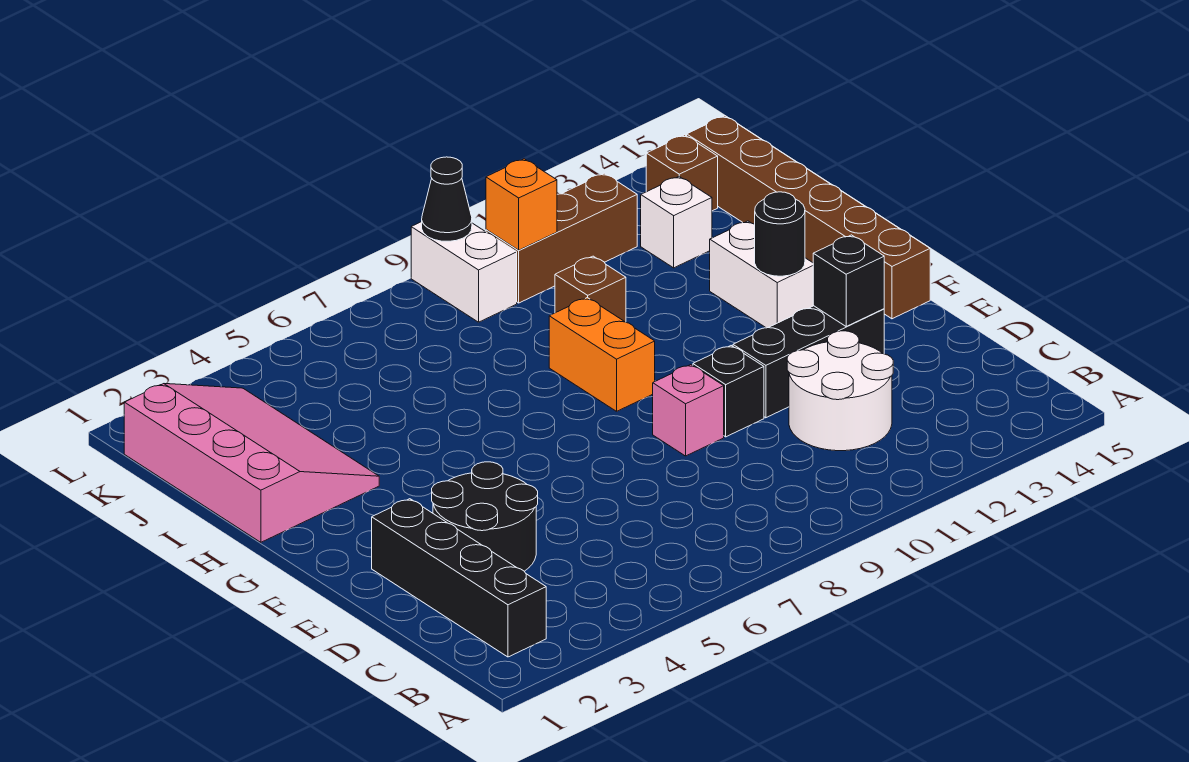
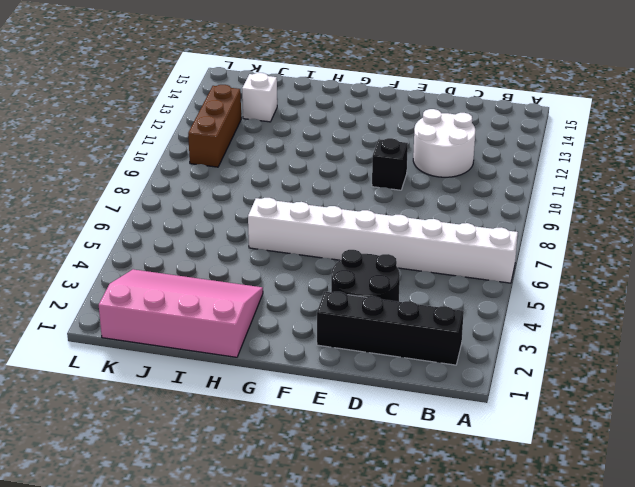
white 1x8 brick [248,198,518,283] -> none
none -> pink 1x1 brick [653,365,724,456]
none -> black 1x3 brick [733,306,884,418]
none -> brown 1x6 brick [687,116,930,319]

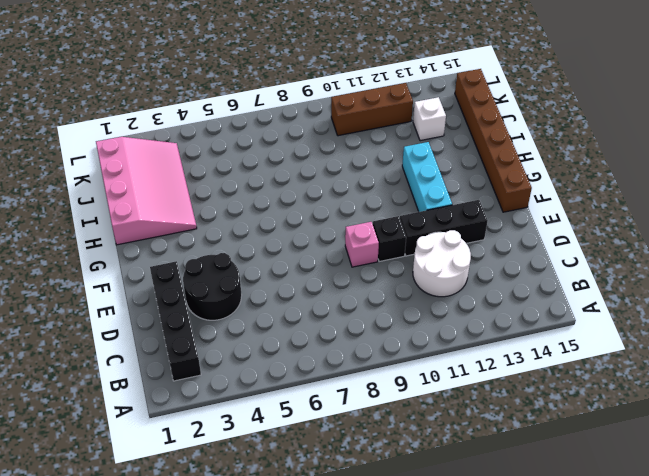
cyan 1x3 brick [402,142,452,212] -> none
none -> orange 1x2 brick [549,298,655,411]
none -> white 1x2 brick [710,221,813,328]
none -> brown 1x1 brick [555,256,626,322]

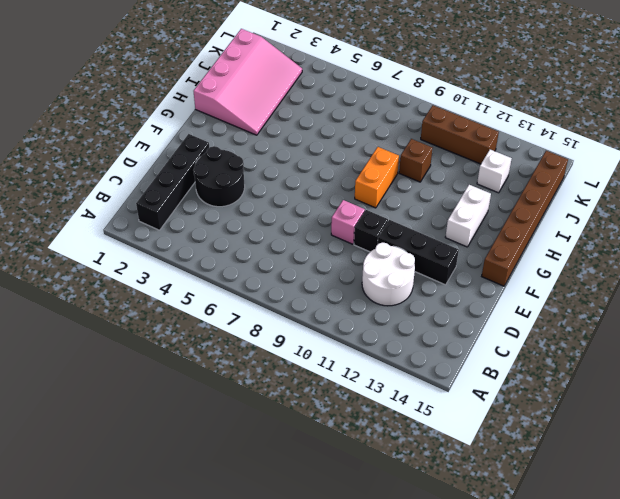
none -> white 1x2 brick [411,222,517,322]
none -> brown 1x1 brick [646,135,718,211]
none -> black 1x1 brick [813,235,884,326]

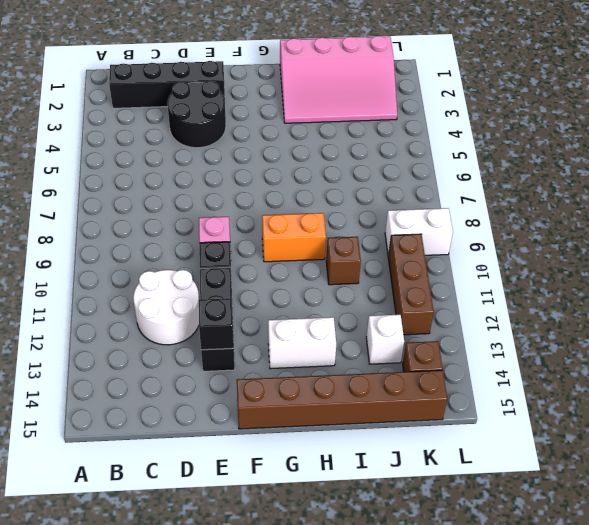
none -> black 1x1 round brick [755,192,805,276]
none -> orange 1x1 brick [486,159,557,250]
none -> black 1x1 cone [422,157,472,241]

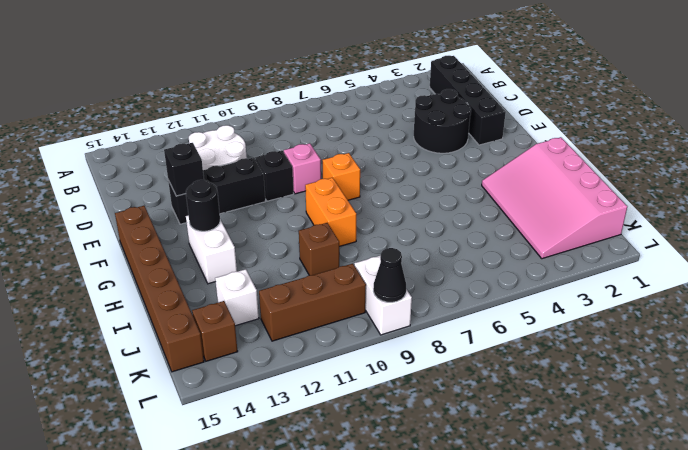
orange 1x1 brick [323,153,360,200] -> orange 1x1 brick moved to [486,159,557,250]

